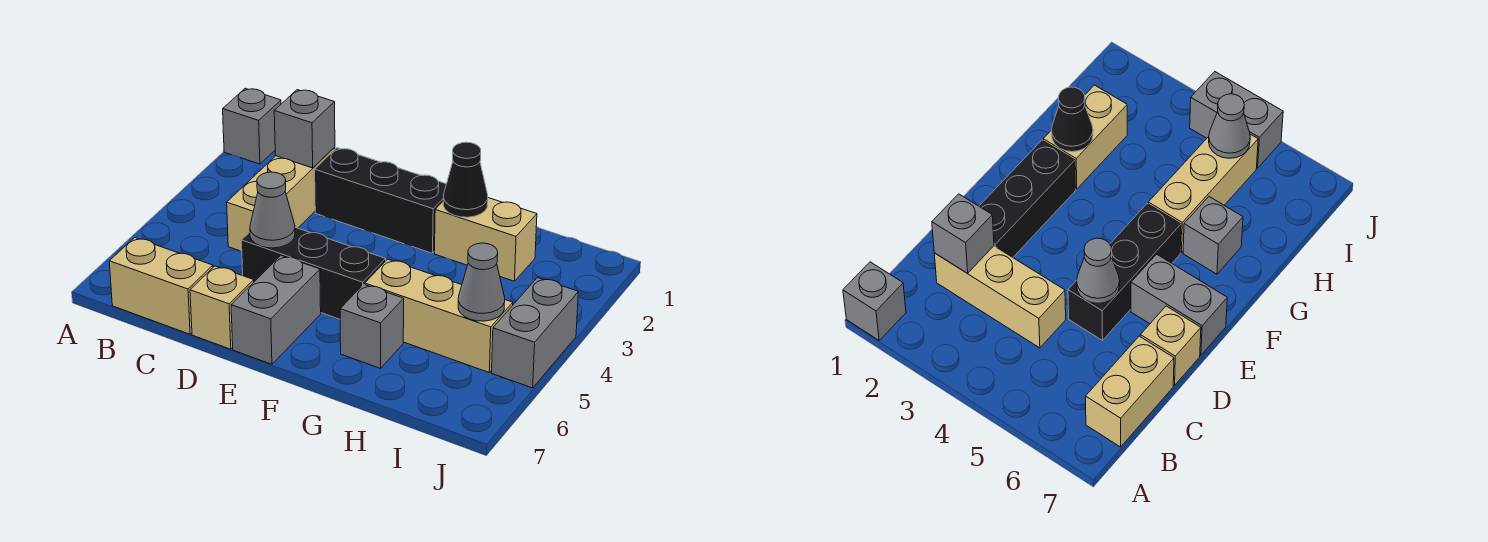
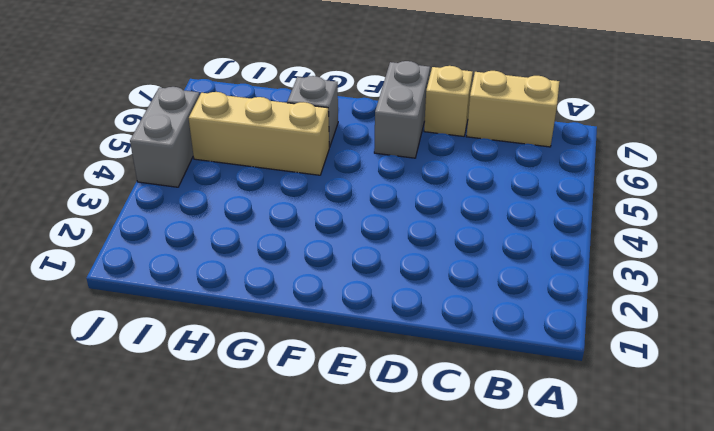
none -> grey 1x1 brick [223,88,281,164]
none -> tan 1x3 brick [227,147,335,251]
none -> black 1x3 brick [315,148,446,253]

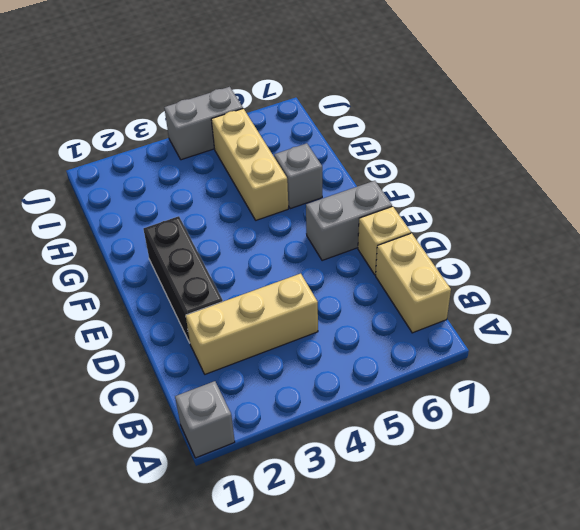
none -> black 1x3 brick [242,227,386,319]
none -> tan 1x2 brick [435,198,537,281]
none -> grey 1x1 brick [274,90,335,168]

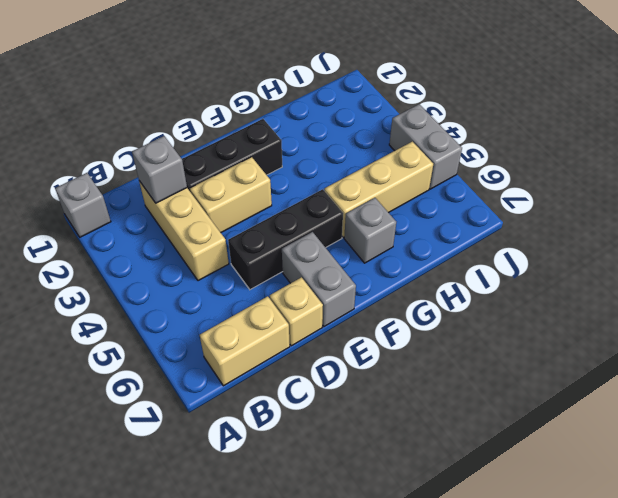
tan 1x2 brick [190,157,272,233] -> tan 1x2 brick moved to [435,198,537,281]
none -> grey 1x1 cone [250,172,295,248]
none -> black 1x1 cone [443,142,488,217]
none -> grey 1x1 cone [458,243,505,321]

